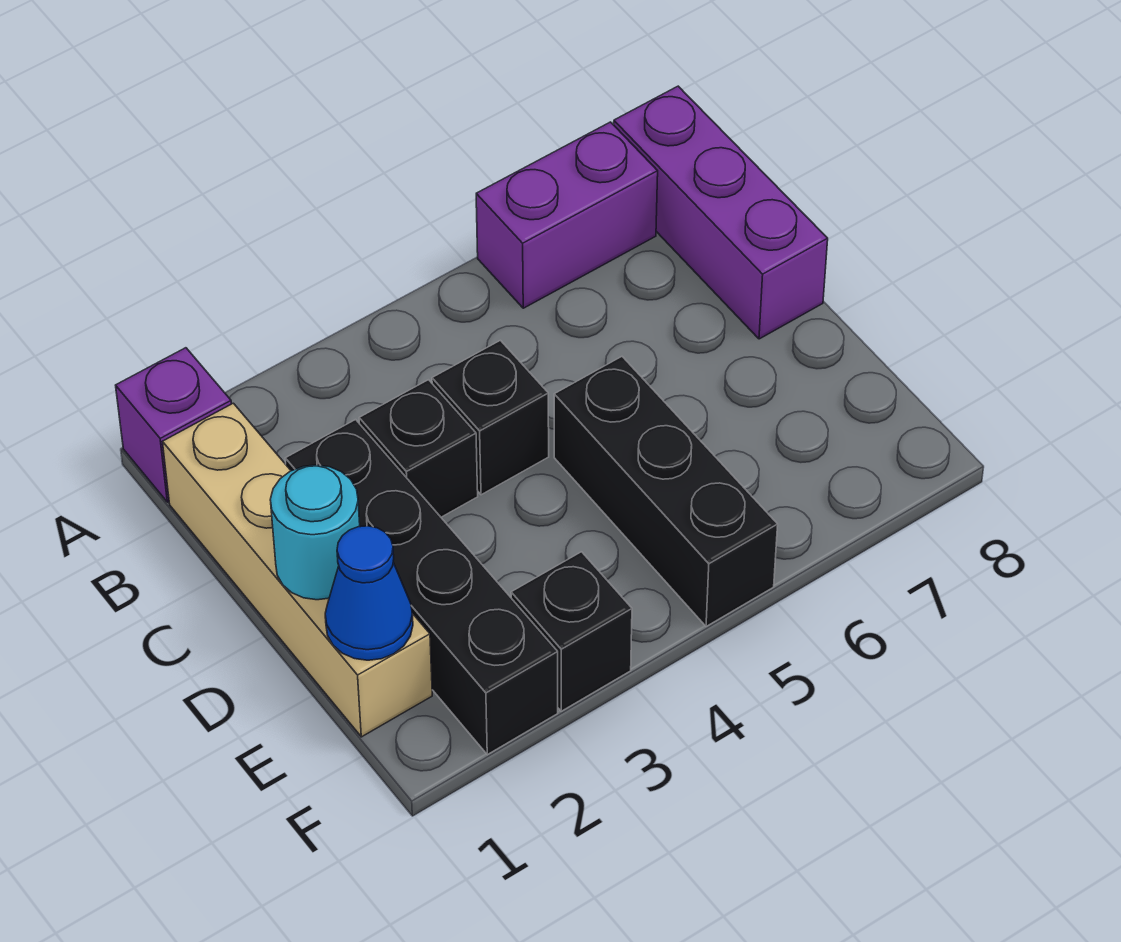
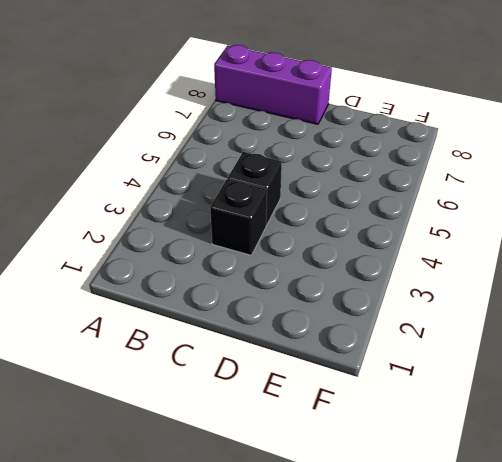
none -> purple 1x1 brick [116,348,231,502]
none -> purple 1x2 brick [476,122,658,308]

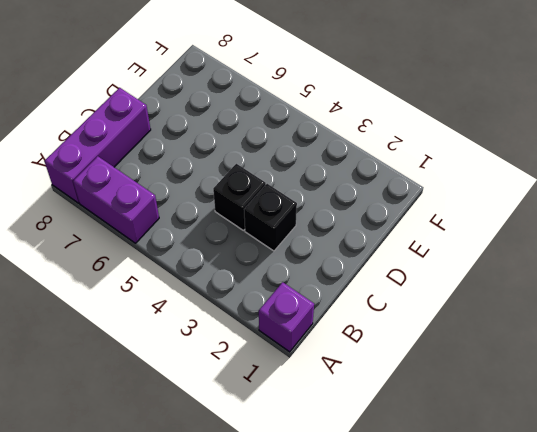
none -> tan 1x4 brick [163,403,432,737]
none -> black 1x4 brick [285,420,558,755]

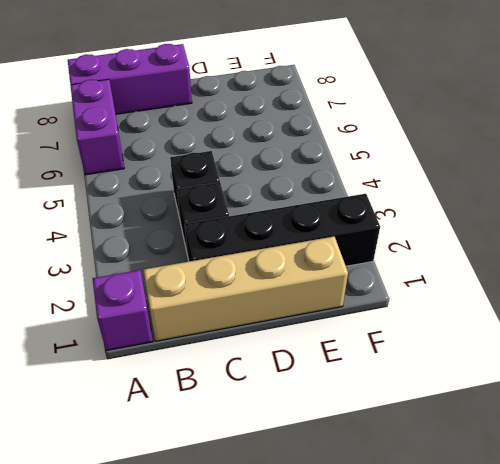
none -> black 1x3 brick [554,357,778,626]
none -> black 1x1 brick [511,552,632,711]

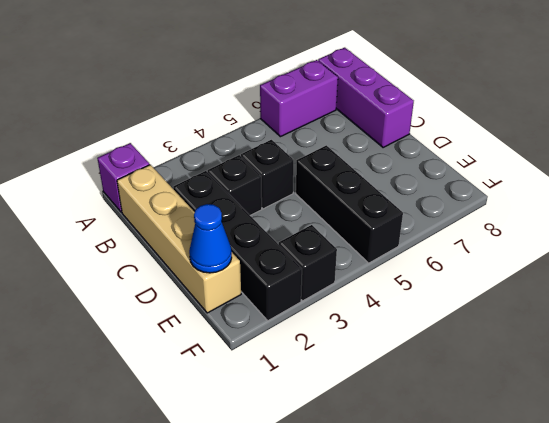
none -> cyan 1x1 round brick [270,465,360,600]

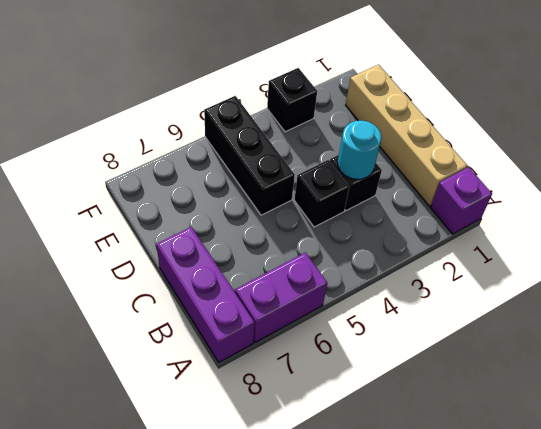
cyan 1x1 round brick [338,121,381,179] -> cyan 1x1 round brick moved to [270,465,360,600]
none -> black 1x4 brick [285,420,558,755]
none -> blue 1x1 cone [325,526,413,660]

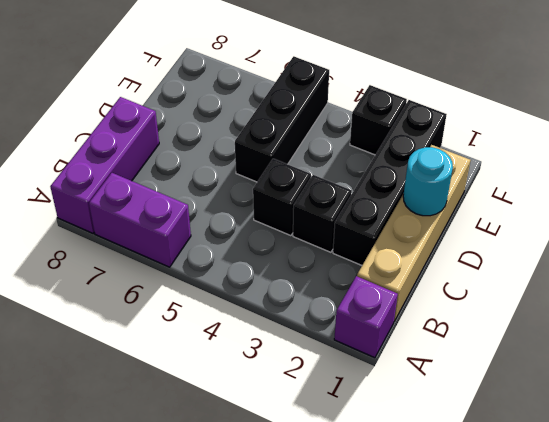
none -> blue 1x1 cone [325,526,413,660]

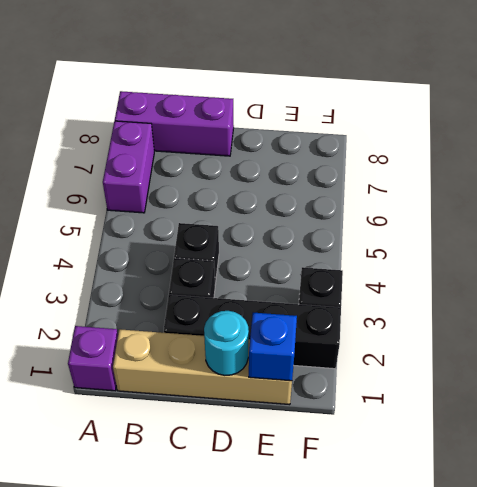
blue 1x1 brick [249,313,297,381] -> blue 1x1 cone [325,526,413,660]
none -> black 1x3 brick [554,357,778,626]

